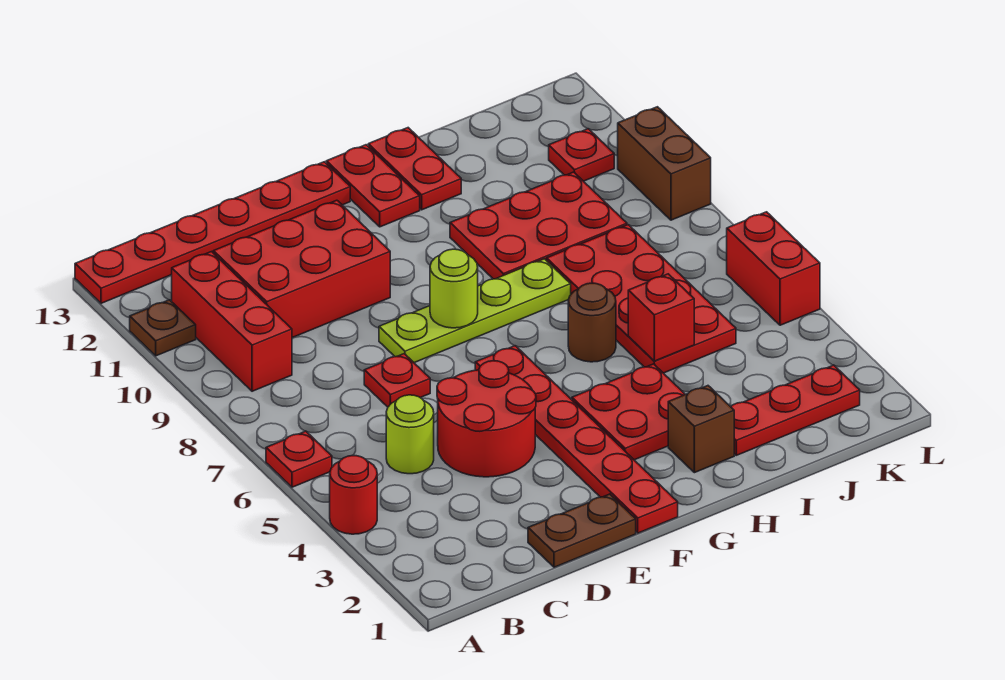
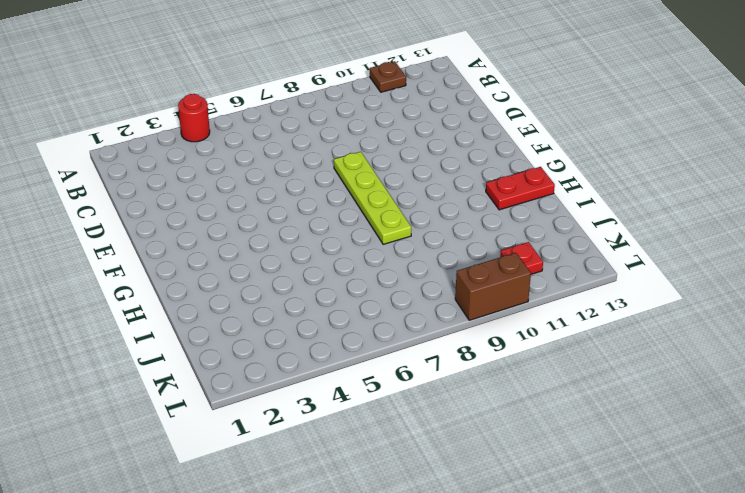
none -> red 1x1 plate [266,431,332,487]
none -> red 1x6 plate [75,162,350,303]
none -> red 1x3 brick [172,252,292,391]

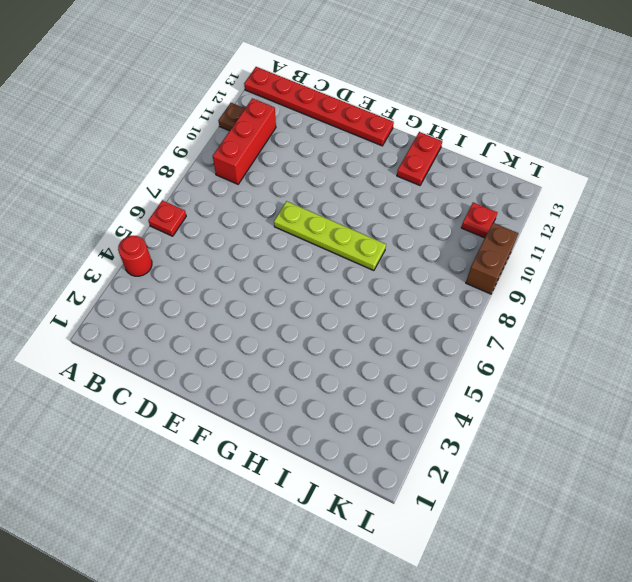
none -> lime 1x1 round brick [386,395,434,474]
none -> red 2x3 brick [213,200,390,338]
none -> brown 1x2 plate [528,494,636,567]

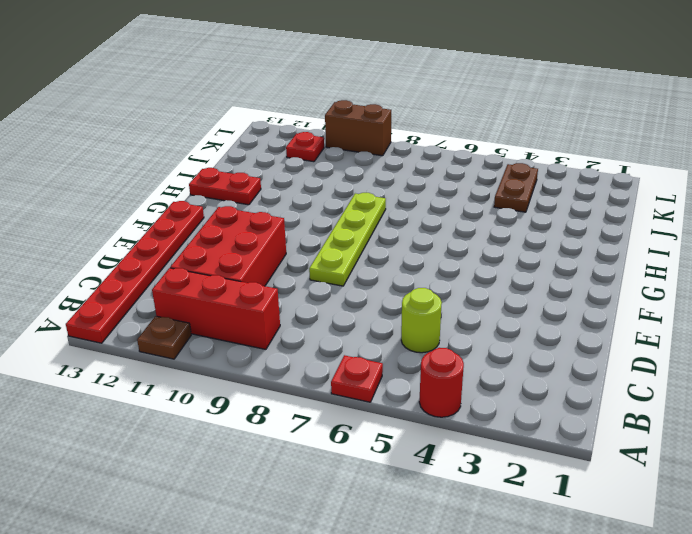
brown 1x2 plate [494,163,538,212] -> brown 1x2 plate moved to [528,494,636,567]
none -> red 2x2 round brick [437,361,536,477]
none -> red 1x1 plate [364,354,430,407]
none -> red 1x6 plate [475,346,678,533]

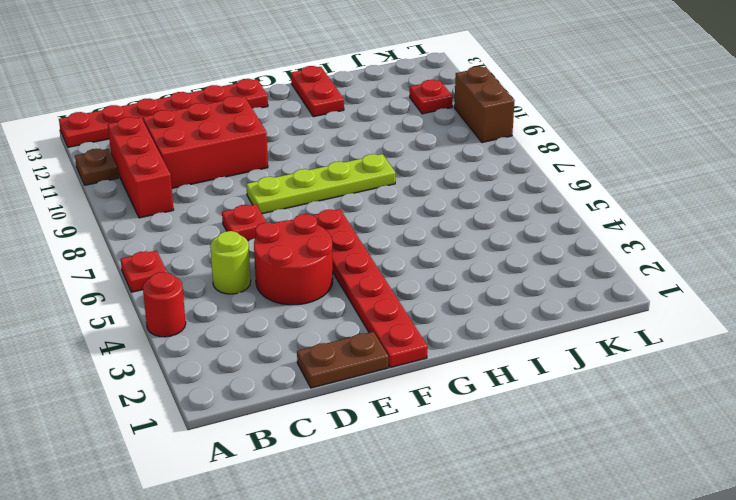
none -> red 2x2 plate [572,364,685,460]
none -> red 1x2 plate [326,145,420,227]
none -> brown 1x1 brick [668,386,734,473]

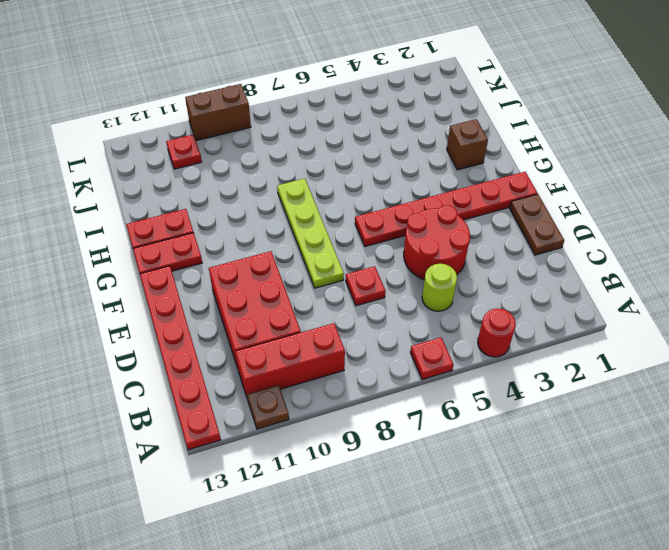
none -> red 2x2 plate [572,364,685,460]
none -> brown 1x1 round brick [568,283,616,362]
none -> red 2x3 plate [450,172,627,279]

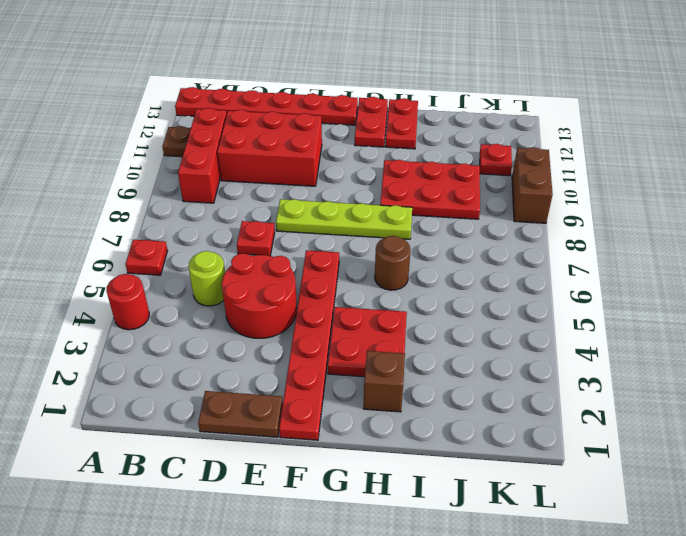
none -> red 1x3 plate [731,365,860,455]
none -> red 2x4 plate [547,225,736,373]
none -> red 1x2 brick [727,212,820,325]

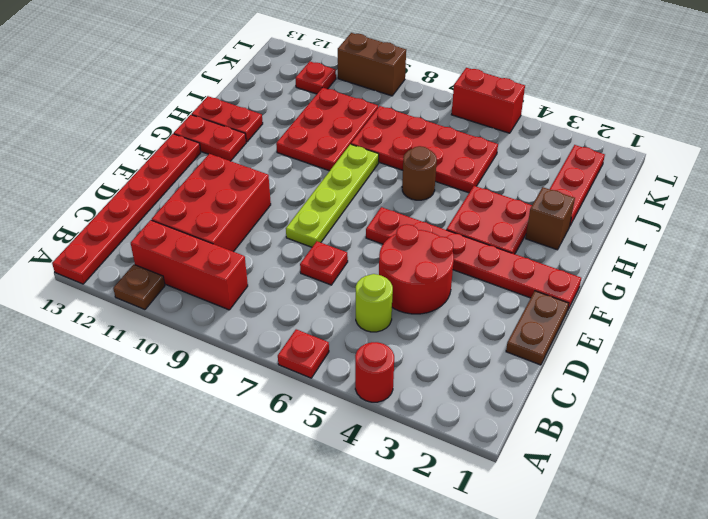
none -> lime 1x1 round brick [430,249,478,328]
none -> red 1x1 brick [628,274,694,361]

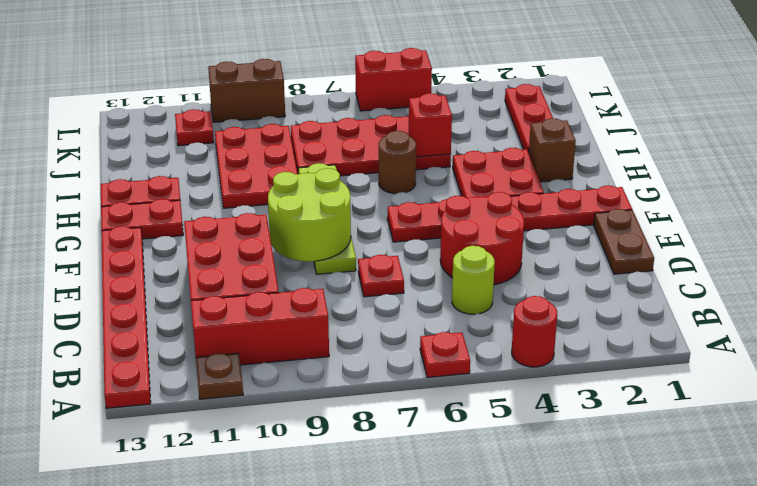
lime 2x2 round brick [268,168,351,261] -> lime 1x1 round brick [430,249,478,328]

